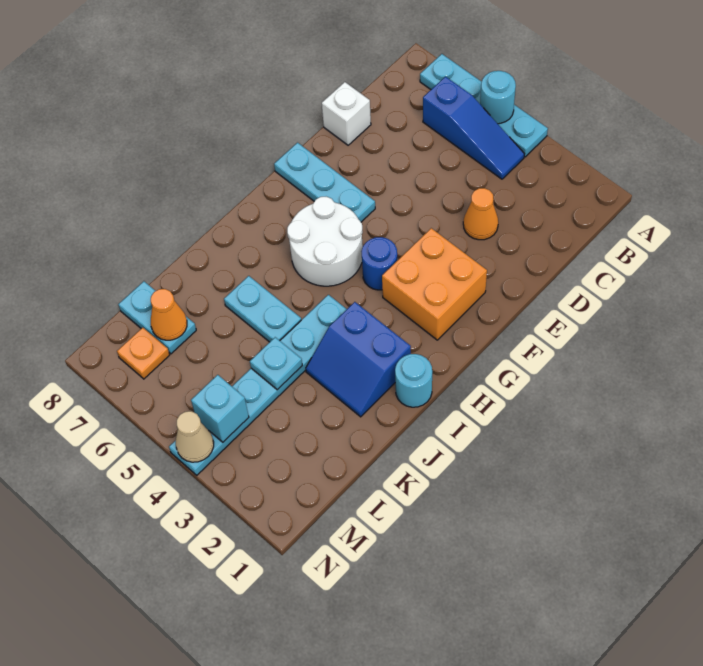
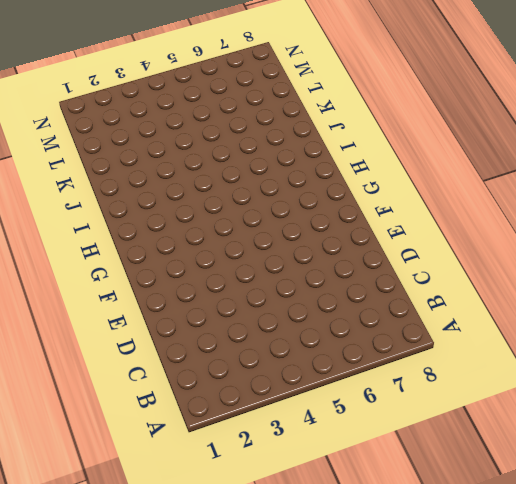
none -> cyan 1x4 plate [420,54,548,157]
none -> blue 1x3 slope [423,77,524,179]
none -> orange 1x1 cone [463,188,498,240]

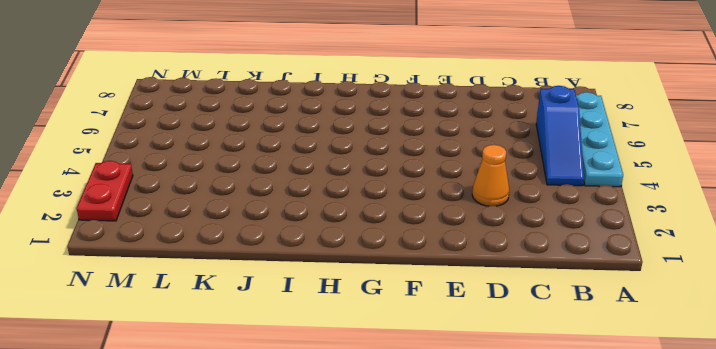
red 1x2 plate [77,161,133,221] -> none
none -> white 1x1 brick [322,82,371,145]
none -> orange 2x2 brick [382,228,487,340]
none -> cyan 1x3 plate [274,143,375,222]

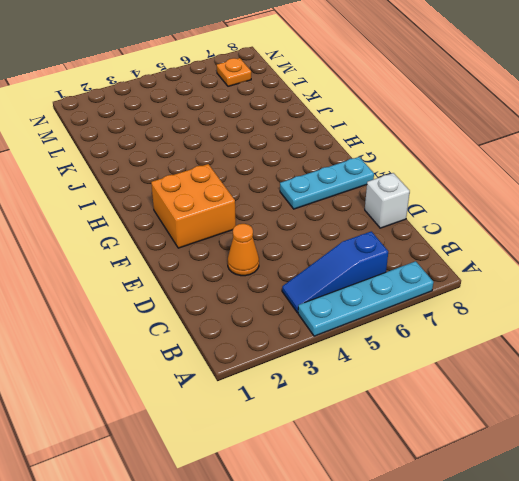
none -> blue 1x1 round brick [361,237,397,290]
none -> white 2x2 round brick [287,197,363,286]
none -> cyan 1x1 round brick [395,354,432,407]

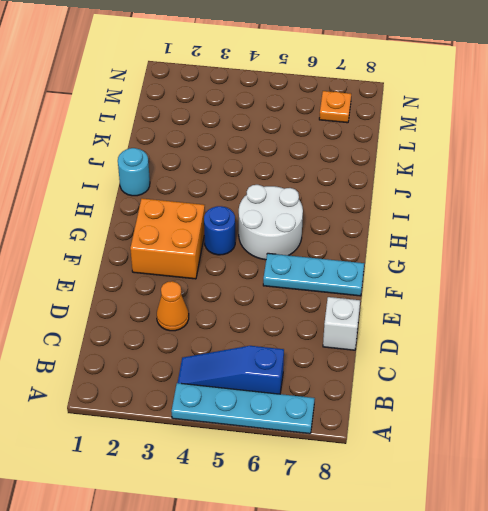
none -> blue 2x2 slope [306,302,411,417]
none -> cyan 1x6 plate [169,295,347,475]
none -> cyan 1x2 plate [224,276,301,342]

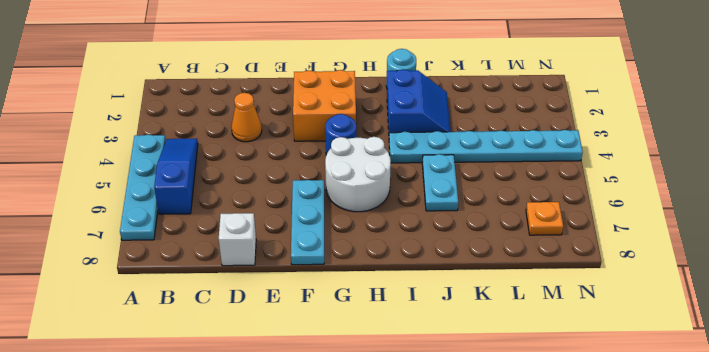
none -> cyan 1x2 plate [118,281,196,354]
none -> cyan 1x1 round brick [480,71,516,124]
none -> cyan 1x1 plate [250,337,302,390]

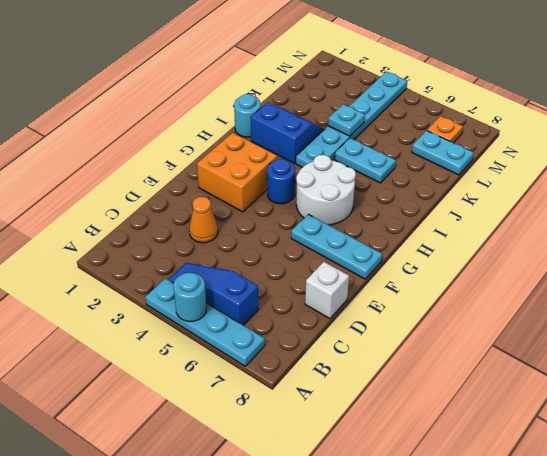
none -> orange 1x1 cone [151,289,187,340]
none -> cyan 1x1 brick [191,375,249,442]
none -> tan 1x1 cone [176,411,214,462]

